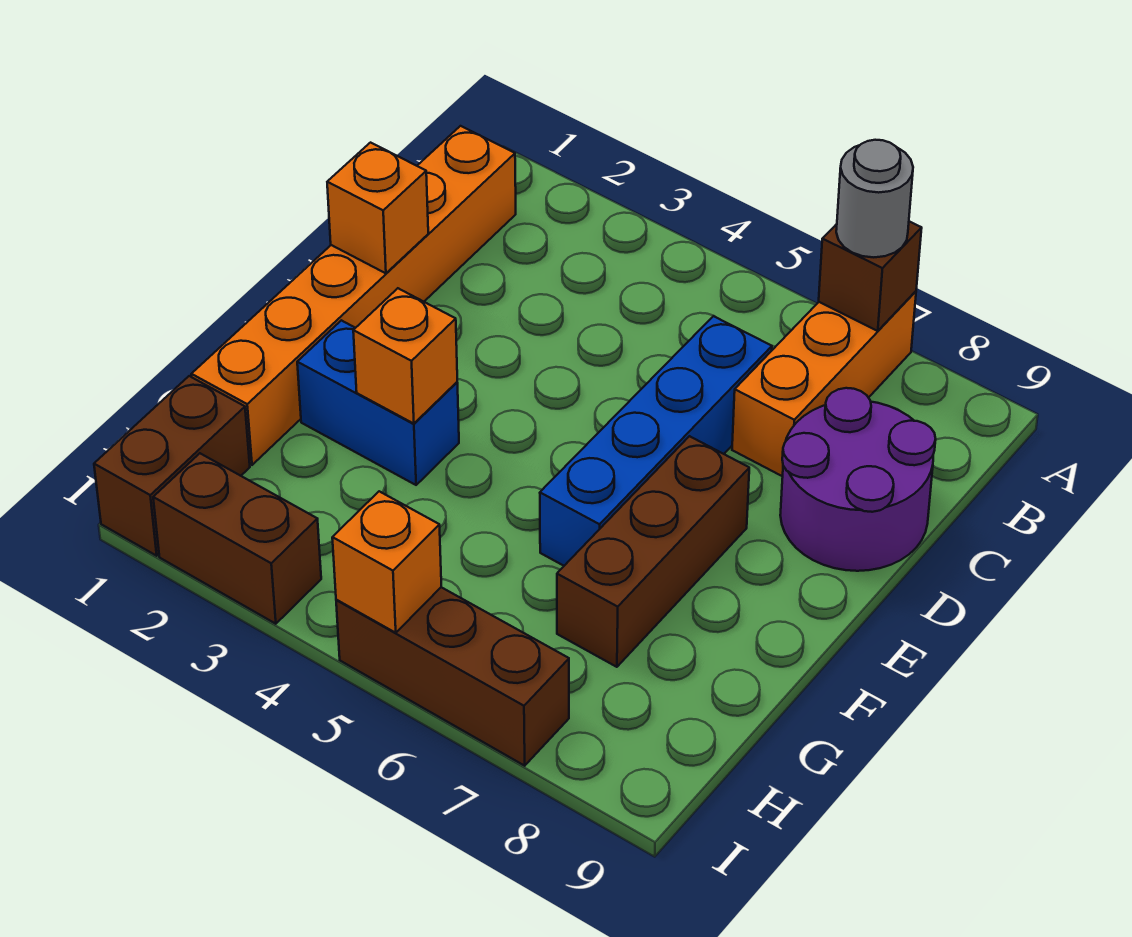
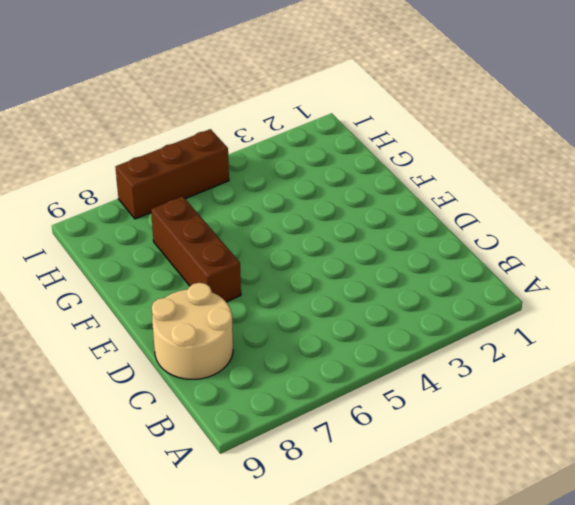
tan 2x2 round brick [152,283,233,379] -> purple 2x2 round brick [780,388,936,571]
none -> orange 1x3 brick [732,291,916,476]
none -> orange 1x6 brick [191,126,516,465]
none -> blue 1x4 brick [540,316,772,566]

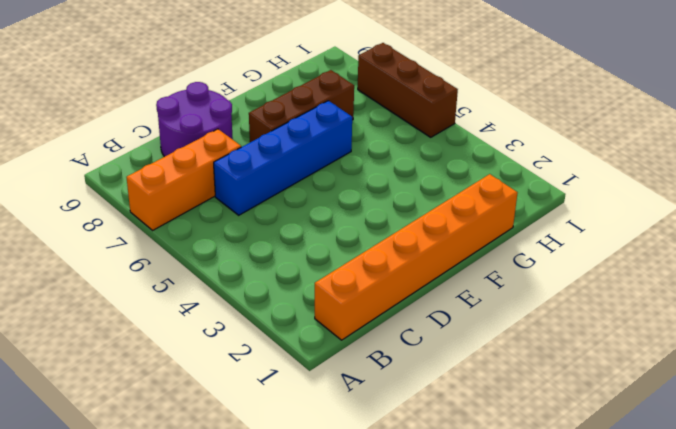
none -> blue 1x2 brick [297,320,459,485]
none -> brown 1x2 brick [94,376,250,556]
none -> brown 1x2 brick [153,453,321,624]

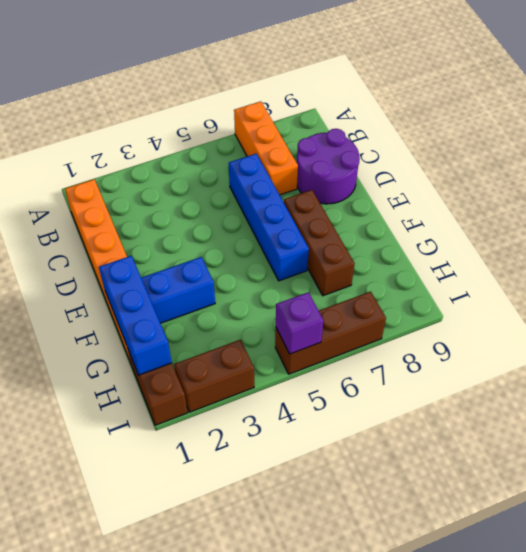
blue 1x3 brick [99,256,172,375] -> none
purple 1x1 brick [276,292,323,354] -> orange 1x1 brick [332,491,441,633]
none -> brown 1x1 brick [819,221,922,331]
none -> orange 1x1 brick [327,143,428,273]
none -> orange 1x1 brick [353,288,457,424]

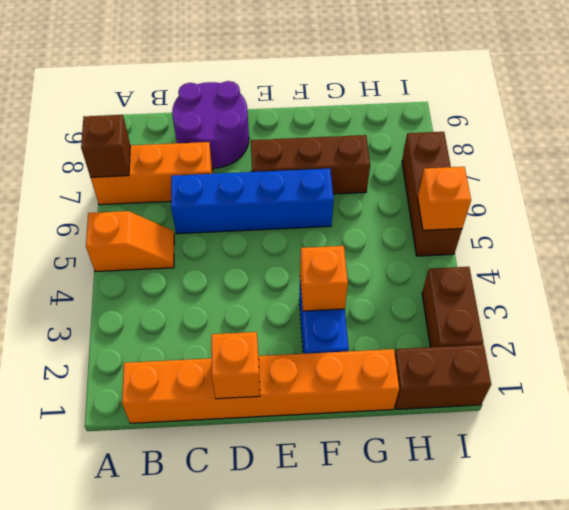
orange 1x2 slope [86,211,174,272] -> none
none -> grey 1x1 round brick [836,140,913,257]

